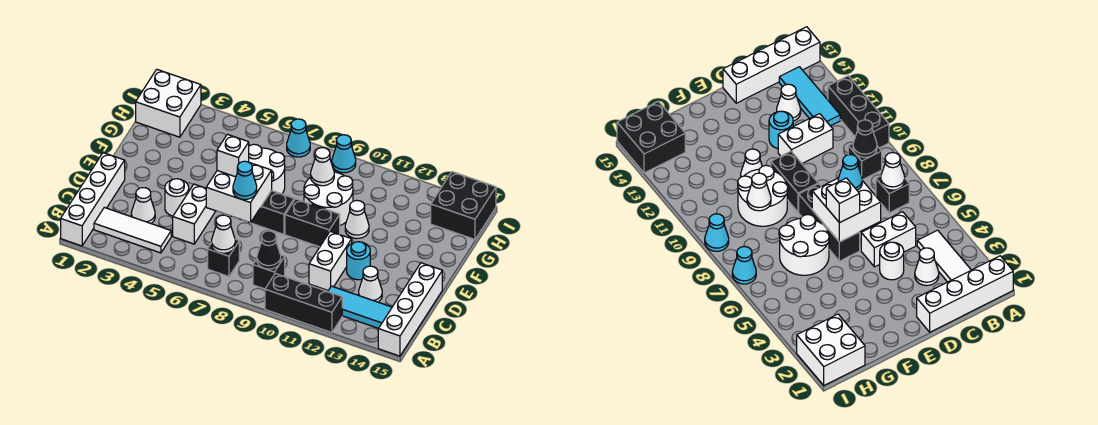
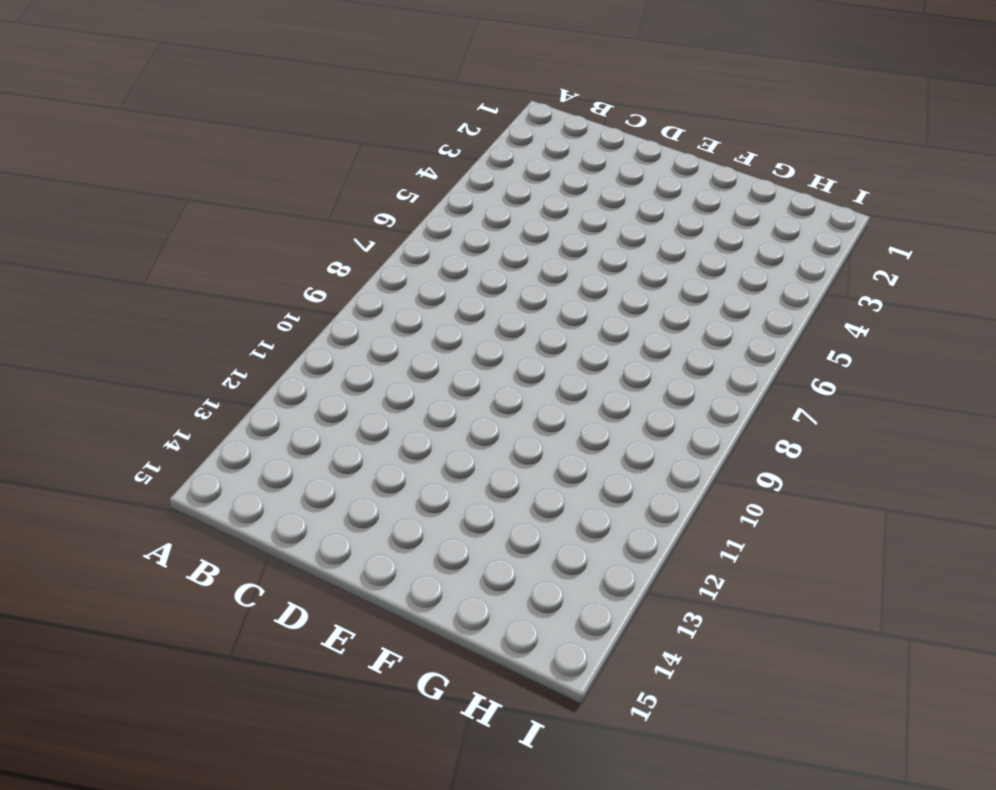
none -> white 1x4 brick [61,153,125,246]
none -> black 1x3 brick [265,273,342,333]
none -> white 1x4 brick [378,263,442,356]

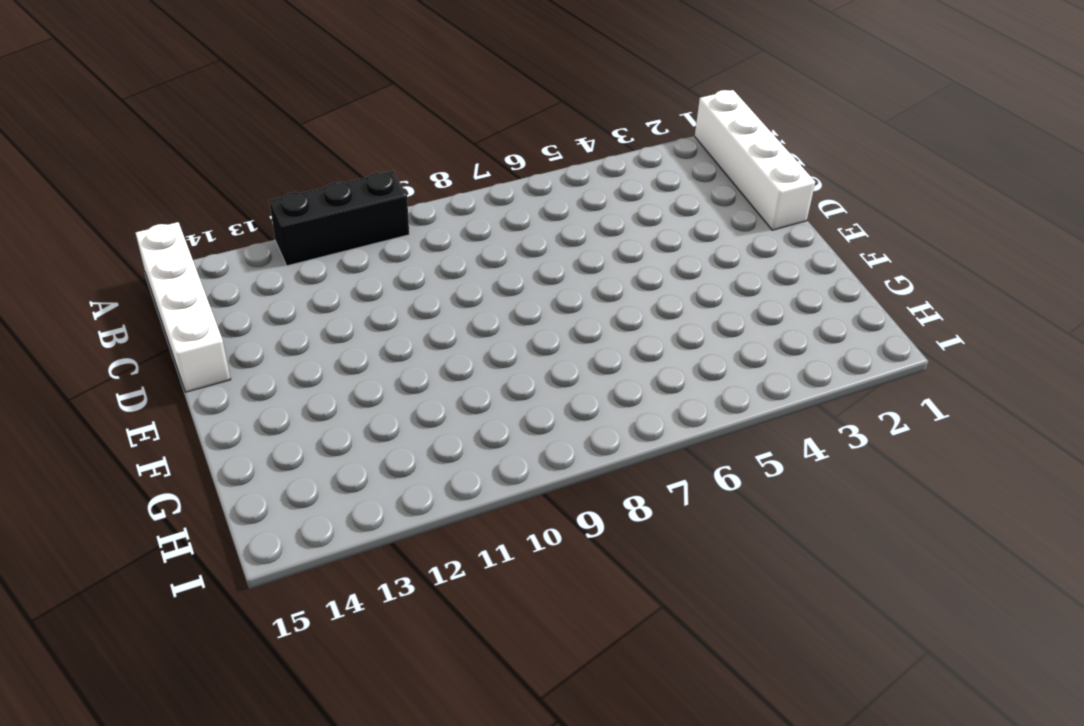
none -> white 1x3 tile [94,207,171,253]
none -> black 1x1 brick [208,239,239,276]
none -> black 1x1 brick [253,255,285,289]

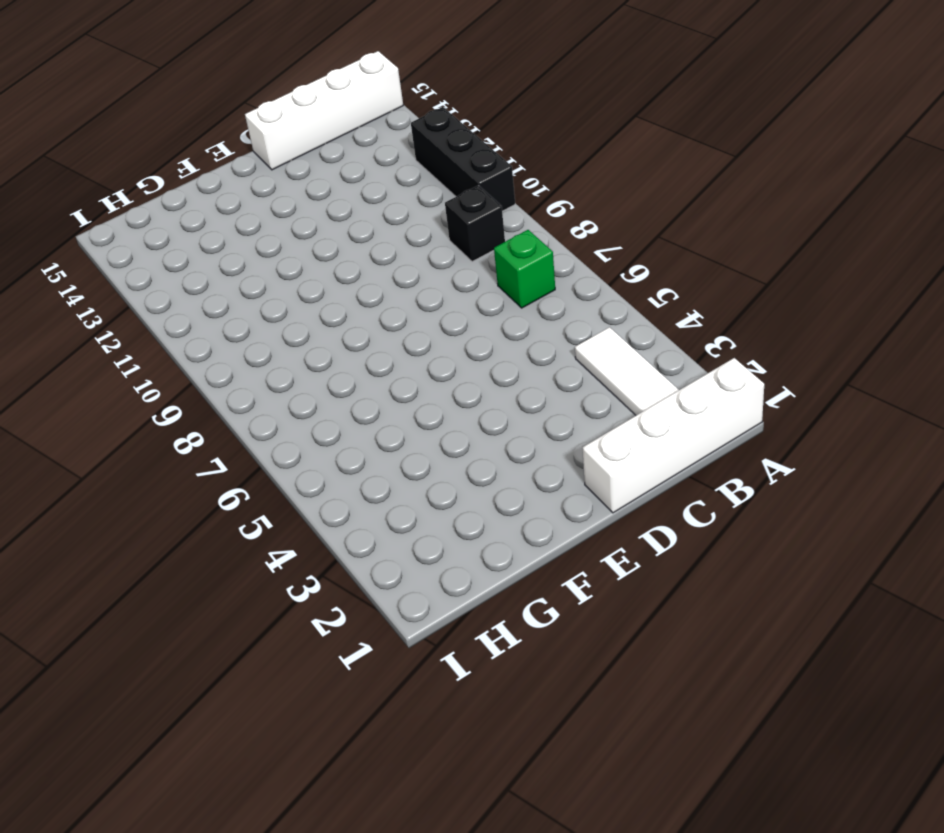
green 1x1 brick [494,230,555,308] -> black 1x1 brick [208,239,239,276]
none -> cyan 1x3 tile [328,286,392,328]
none -> white 1x1 cone [131,188,155,223]
none -> white 1x2 brick [173,184,215,244]

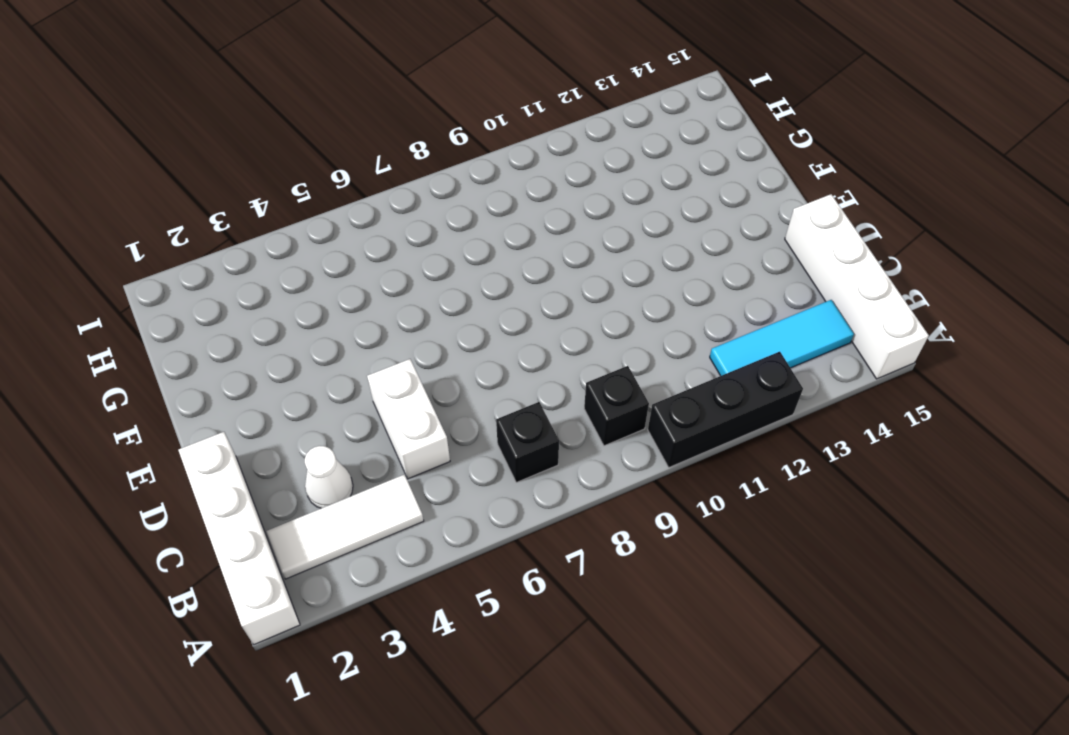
none -> white 1x2 brick [309,231,352,290]
none -> white 1x1 cone [359,266,382,302]
none -> white 1x1 round brick [165,179,189,216]

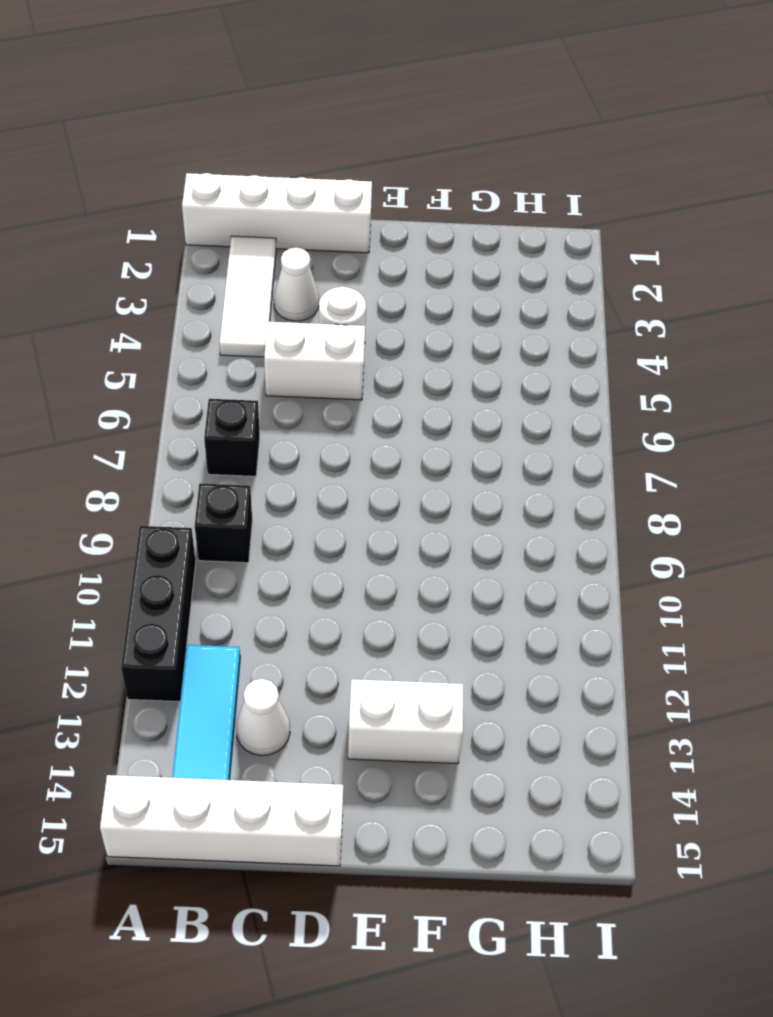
white 1x2 brick [348,679,463,764] -> white 1x2 brick moved to [309,231,352,290]
none -> cyan 1x1 round brick [347,242,370,280]
none -> black 1x3 brick [251,191,294,234]
none -> black 1x2 brick [285,199,340,247]

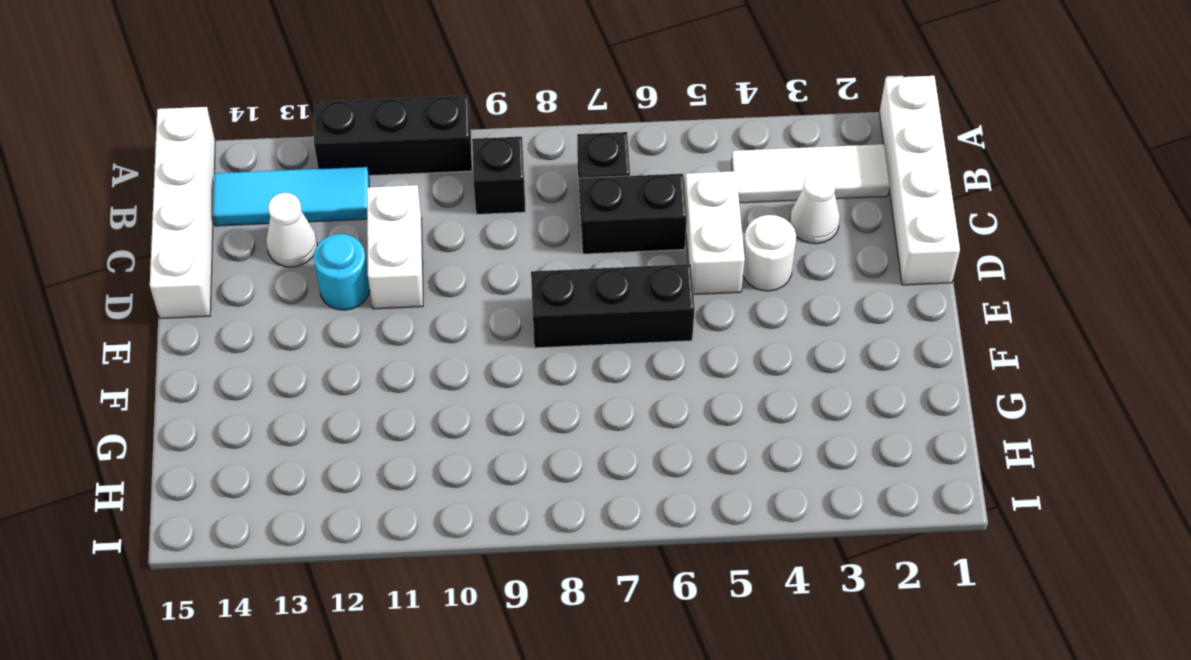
black 1x2 brick [580,174,687,254] -> black 1x2 brick moved to [285,199,340,247]
none -> white 2x2 round brick [249,144,285,194]
none -> white 2x2 round brick [304,172,353,225]
none -> white 1x1 cone [345,200,369,239]

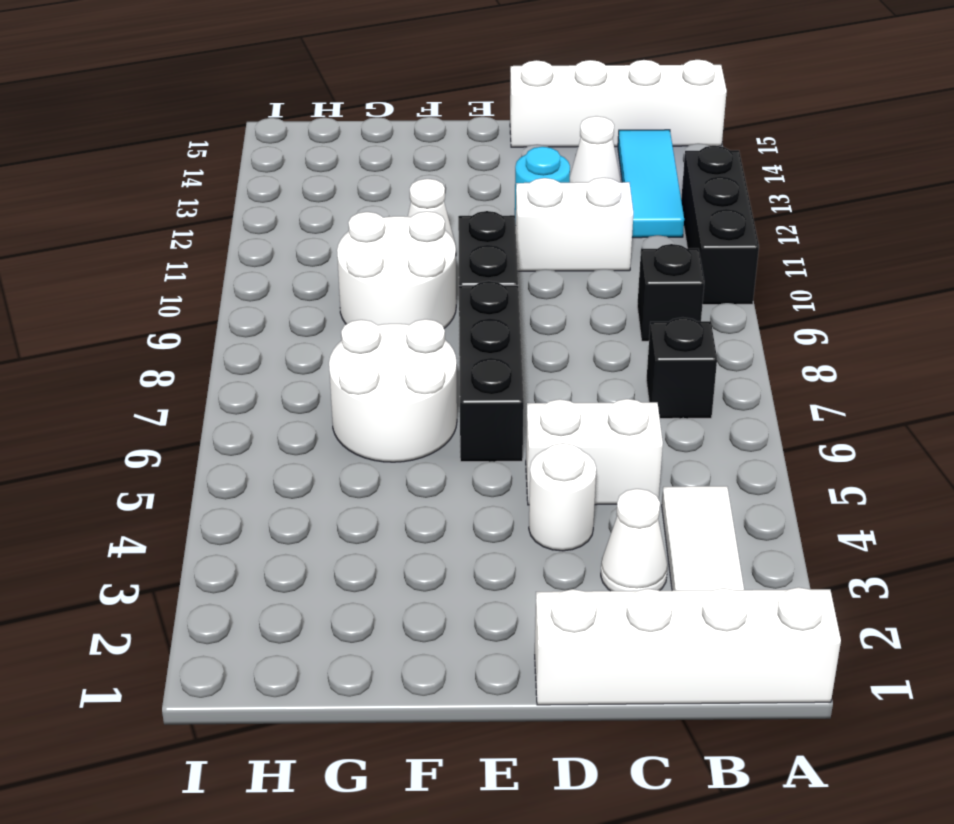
none -> white 2x2 brick [136,69,201,137]
none -> black 2x2 brick [431,172,496,239]
none -> cyan 1x1 cone [287,119,310,157]

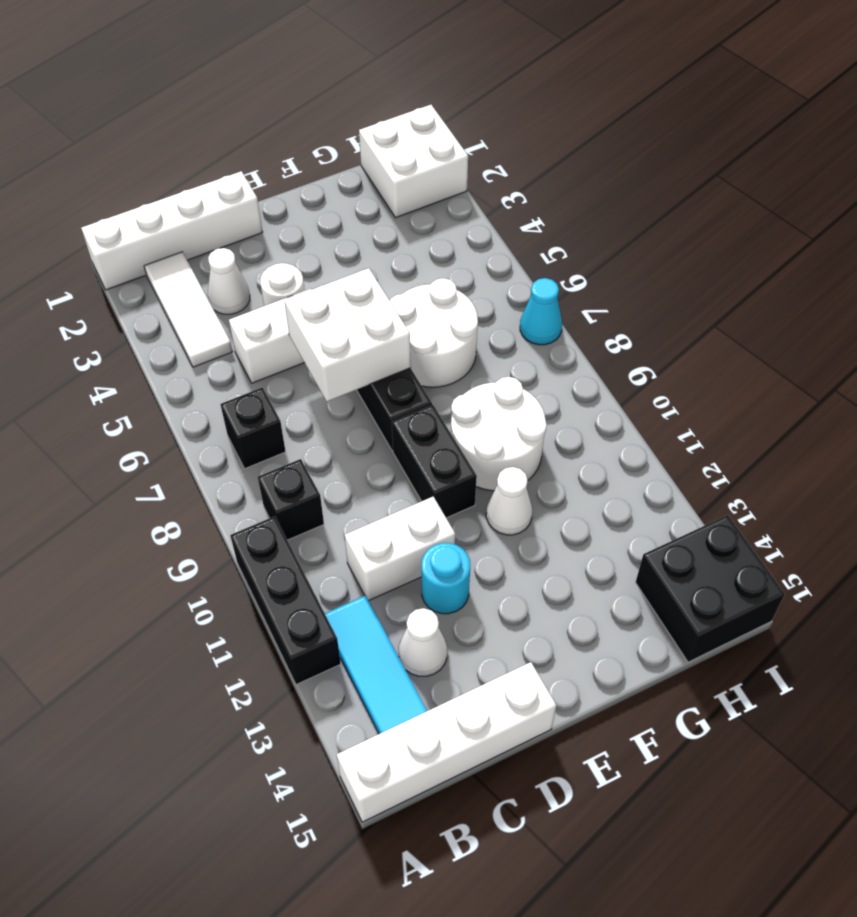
none -> cyan 1x1 cone [332,135,356,173]
none -> white 1x1 cone [212,215,235,253]
none -> black 1x1 cone [257,231,281,269]

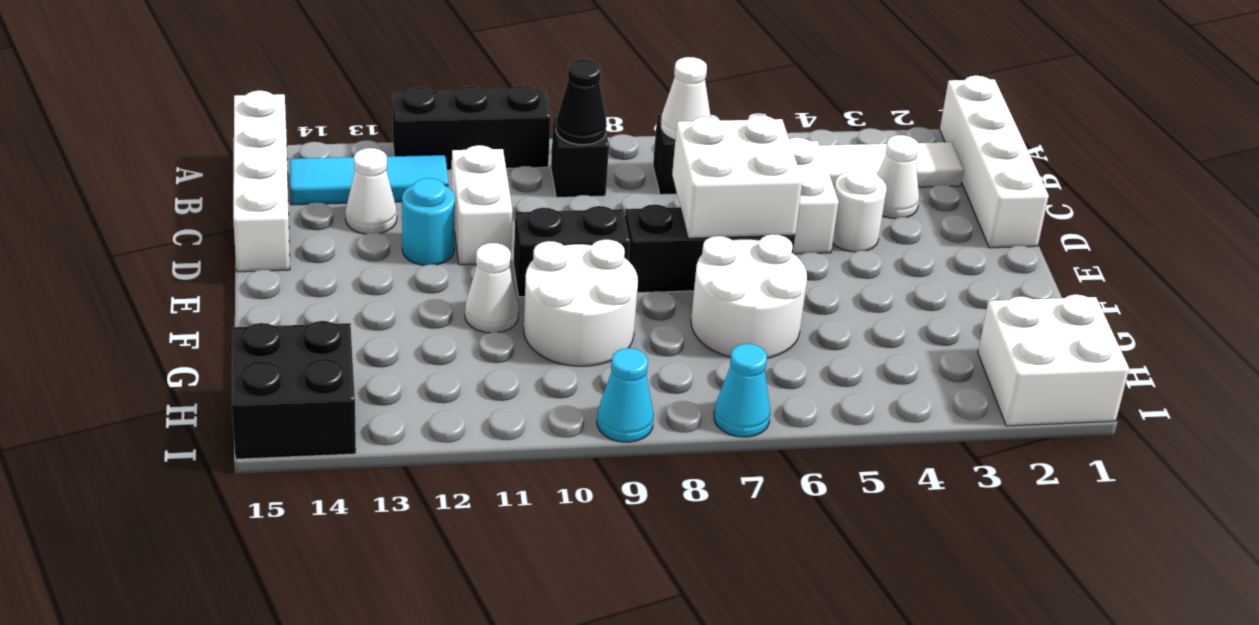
none -> white 1x1 cone [311,148,334,186]
none -> cyan 1x1 cone [233,161,257,199]
none -> white 1x1 brick [217,134,249,177]

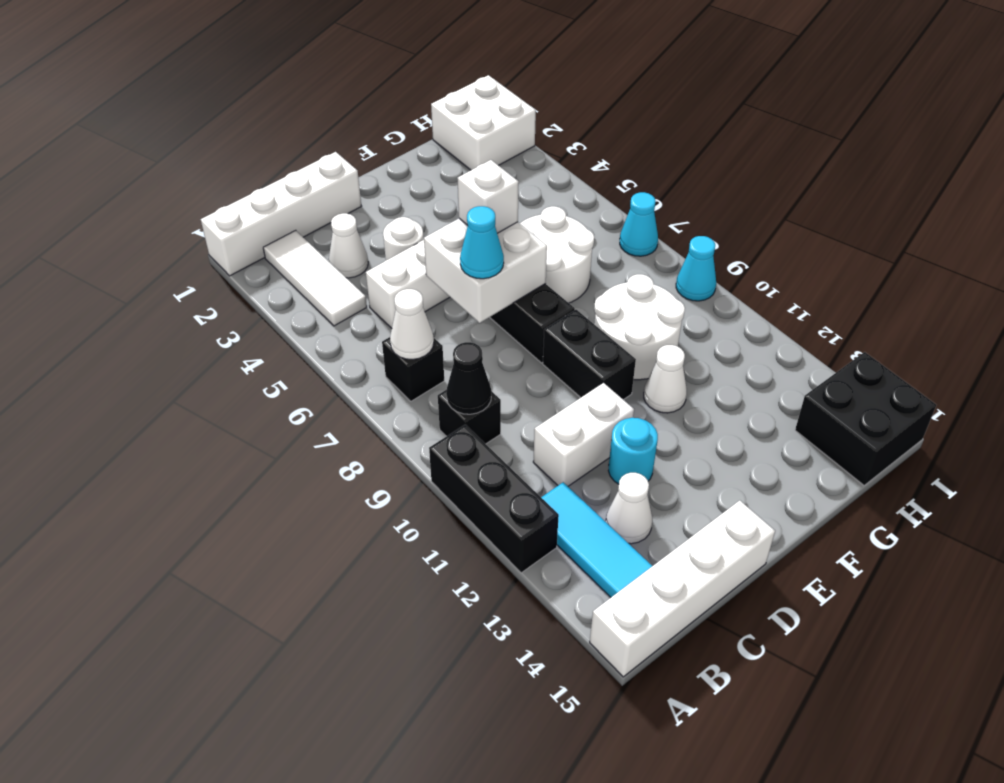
none -> white 1x1 cone [311,148,334,186]

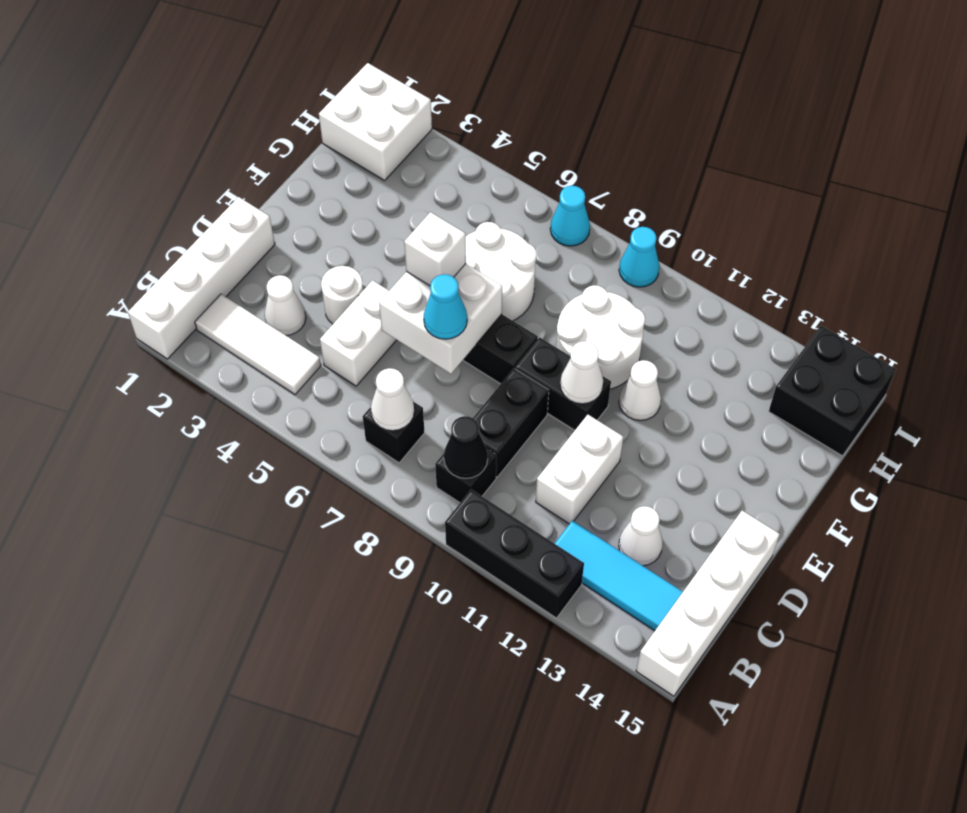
black 1x2 brick [473,369,549,477] -> none
white 1x1 cone [560,341,603,404] -> white 1x1 cone moved to [311,148,334,186]
none -> cyan 1x1 round brick [347,242,370,280]

